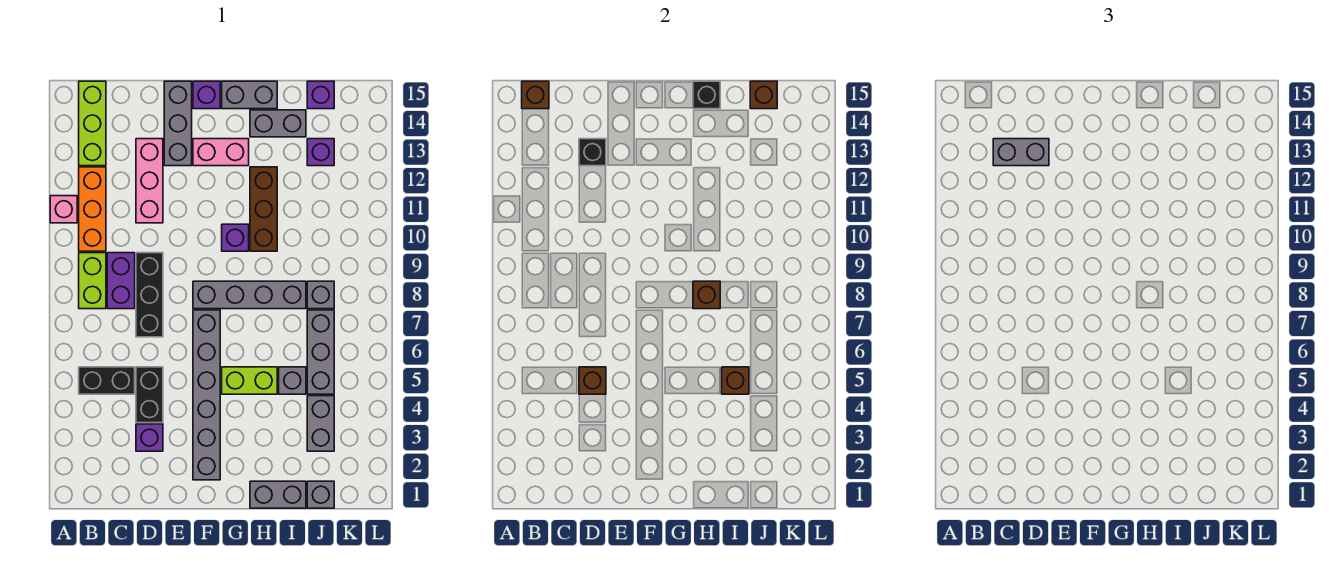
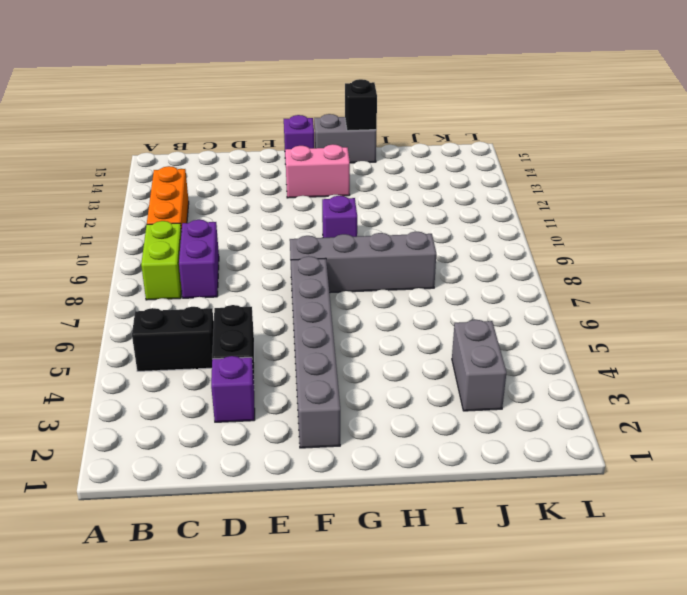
none -> pink 1x1 brick [50,196,77,223]
none -> lime 1x3 brick [79,81,106,166]
none -> black 1x3 brick [136,253,163,337]
none -> pink 1x3 brick [136,139,163,223]

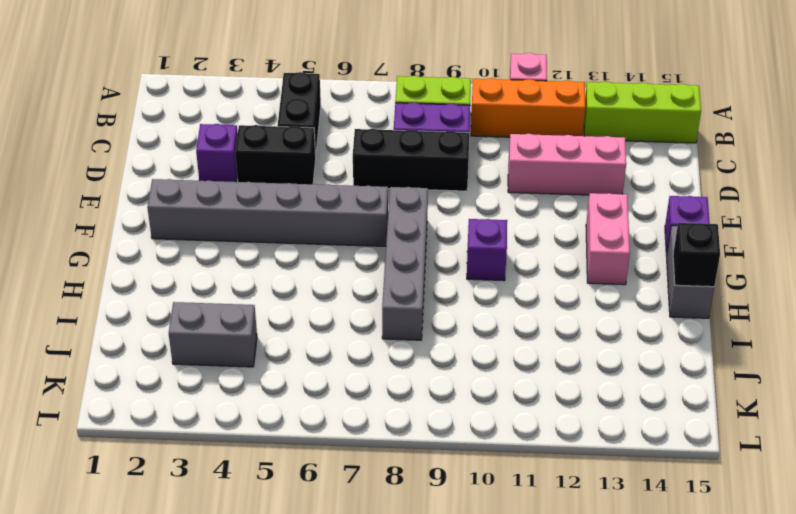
none -> grey 1x3 brick [164,81,192,166]
none -> lime 1x2 brick [222,367,277,394]
none -> grey 1x2 brick [250,481,306,508]
none -> brown 1x3 brick [250,167,277,251]

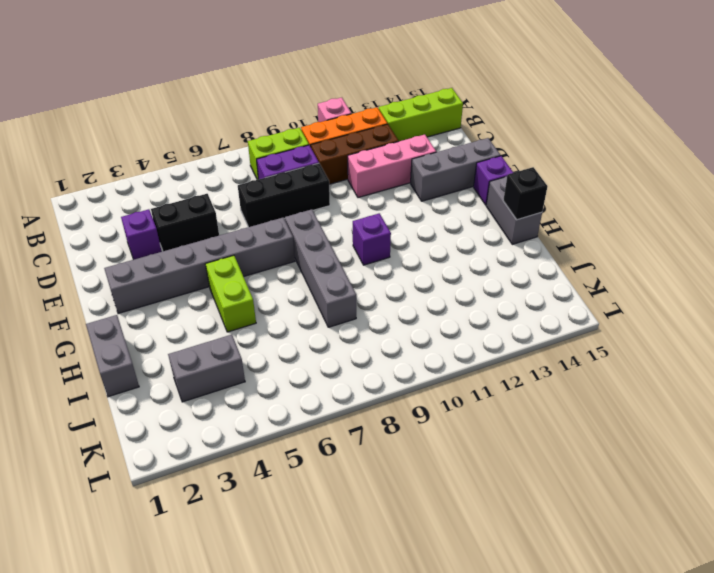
brown 1x3 brick [311,124,399,184] -> brown 1x3 brick moved to [250,167,277,251]
none -> black 1x2 brick [79,367,135,394]
none -> pink 1x2 brick [193,139,249,166]
none -> grey 1x2 brick [250,110,306,137]
none -> grey 1x1 brick [279,367,306,394]

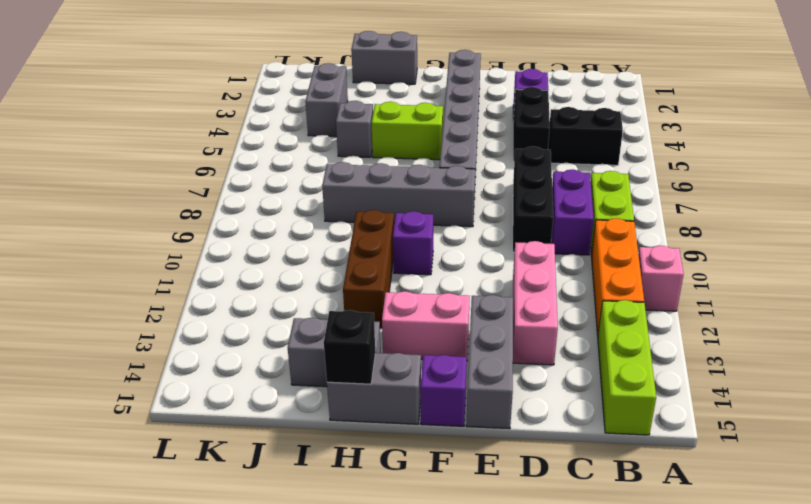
none -> grey 1x1 brick [307,481,334,508]
none -> grey 1x3 brick [307,310,334,394]
none -> grey 1x1 brick [307,281,334,309]
none -> purple 1x1 brick [307,139,334,166]

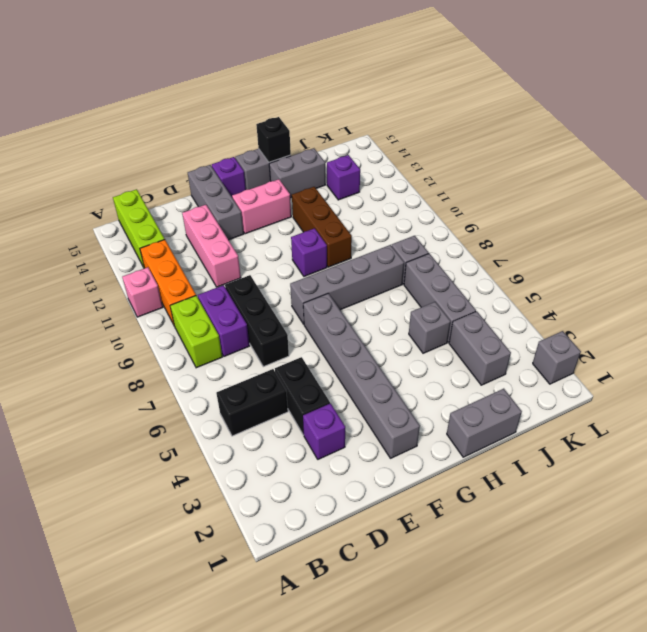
grey 1x1 brick [533,331,581,384] -> grey 1x1 brick moved to [307,481,334,508]
none -> lime 1x2 brick [222,367,277,394]
none -> purple 1x1 brick [307,81,334,109]
none -> brown 1x1 brick [522,81,549,109]
none -> brown 1x1 brick [579,367,606,394]

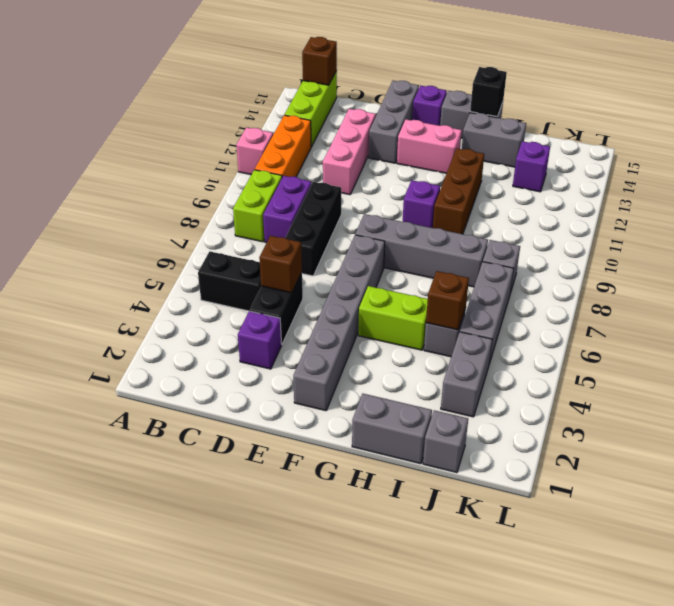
none -> purple 1x1 brick [307,81,334,109]
none -> black 1x1 brick [579,139,606,166]
none -> brown 1x1 brick [693,281,720,309]
none -> brown 1x1 brick [750,81,777,109]

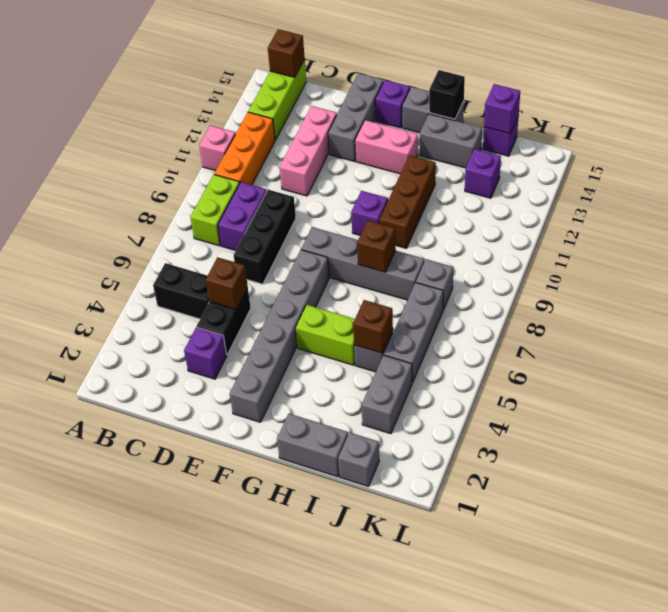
purple 1x1 brick [484,84,520,134] -> brown 1x1 brick [750,81,777,109]
none -> black 1x1 brick [579,139,606,166]
none -> grey 1x2 brick [993,139,1049,166]

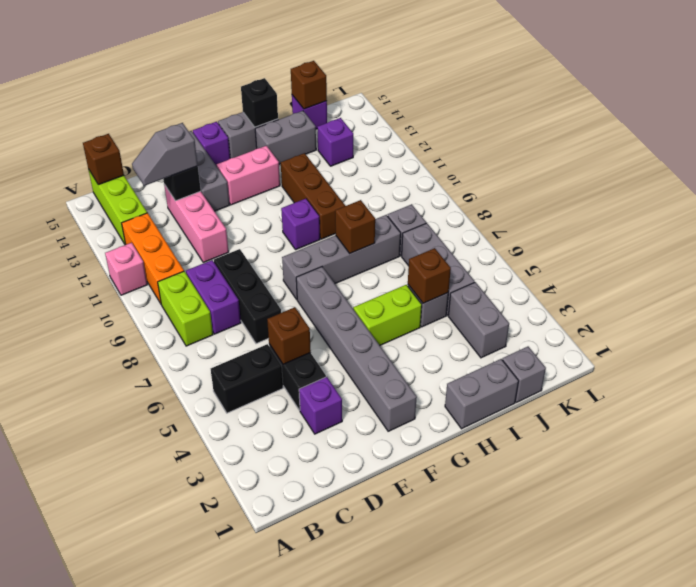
grey 1x2 slope [132,123,198,186] -> grey 1x2 brick [993,139,1049,166]

